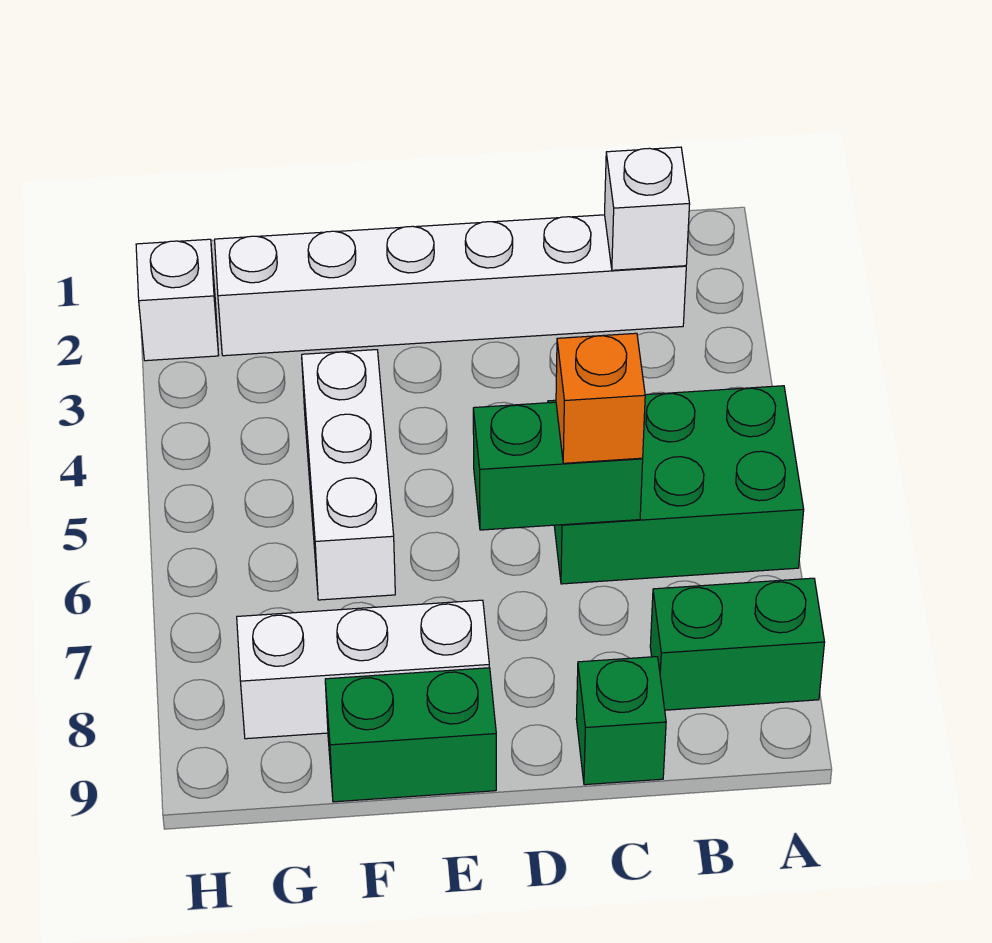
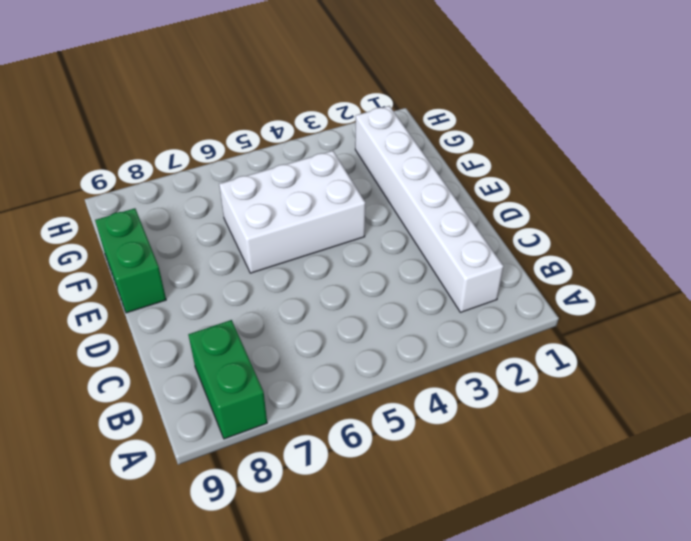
white 2x3 brick [219,151,365,273] -> white 1x3 brick [302,350,395,600]
none -> green 2x3 brick [548,386,804,584]
none -> green 1x1 brick [576,657,666,785]

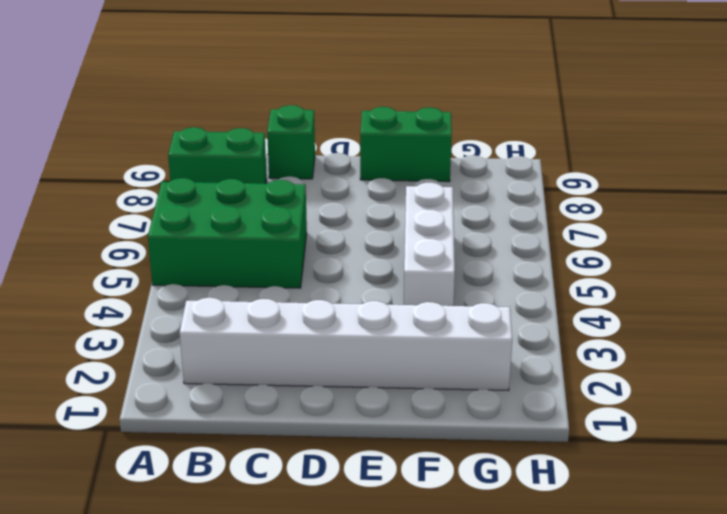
none -> white 1x3 brick [237,600,489,739]
none -> white 1x1 brick [136,239,219,361]

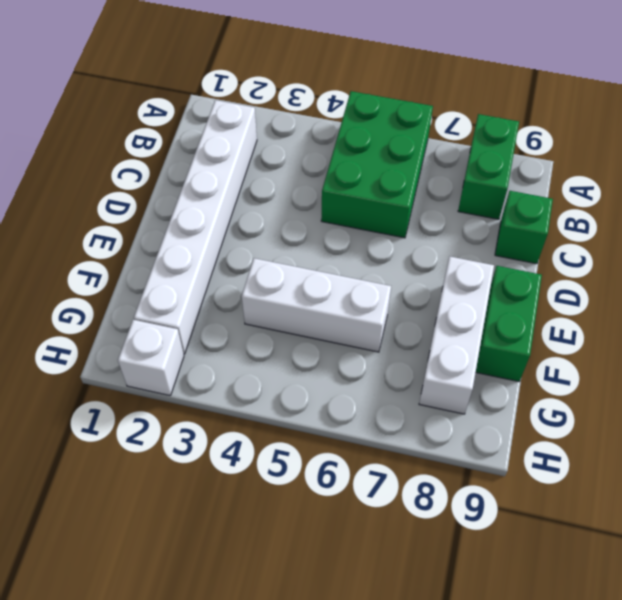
none -> white 1x1 brick [605,147,690,270]
none -> green 1x2 brick [473,402,643,530]

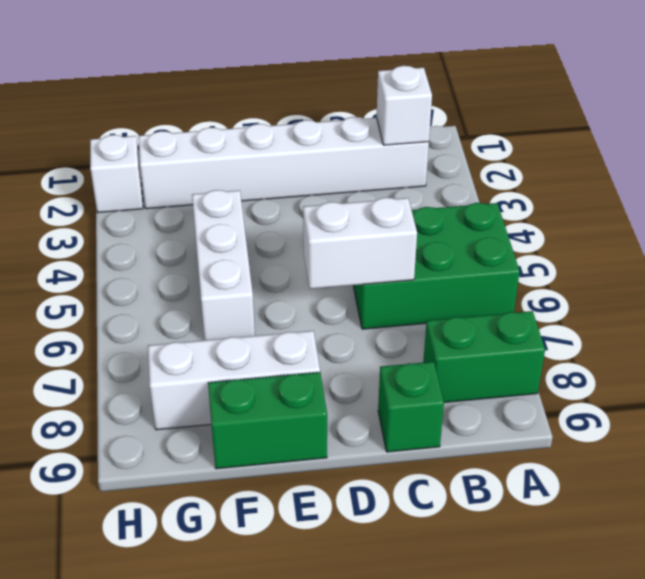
white 1x2 brick [303,198,417,289] -> green 1x2 brick [473,402,643,530]
none -> orange 1x1 brick [556,333,645,463]

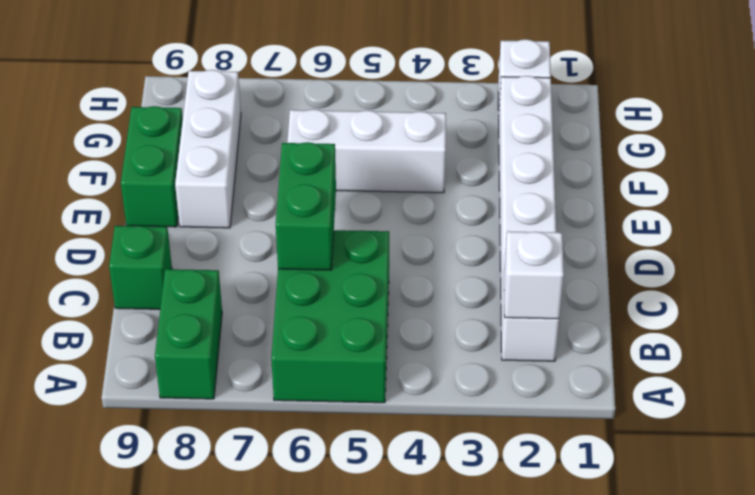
none -> orange 1x1 brick [556,333,645,463]

